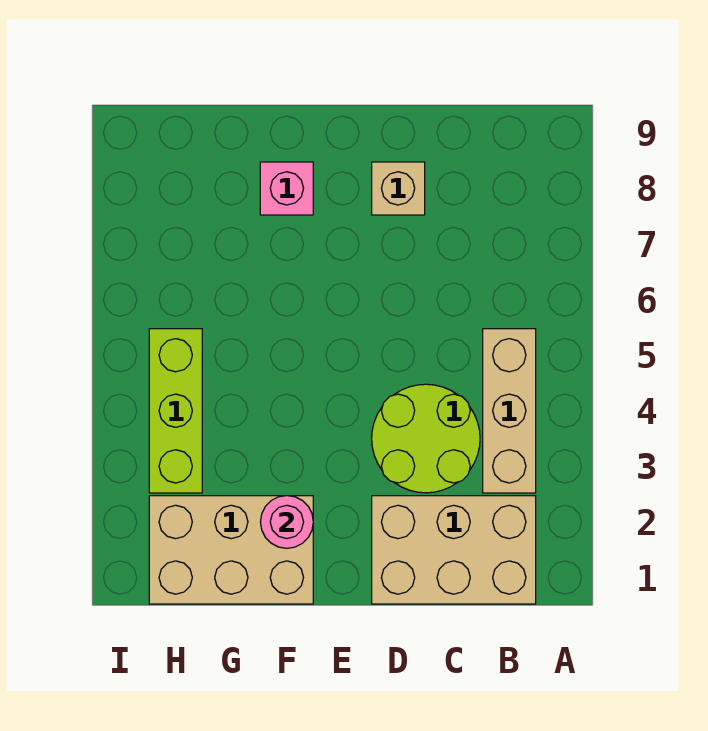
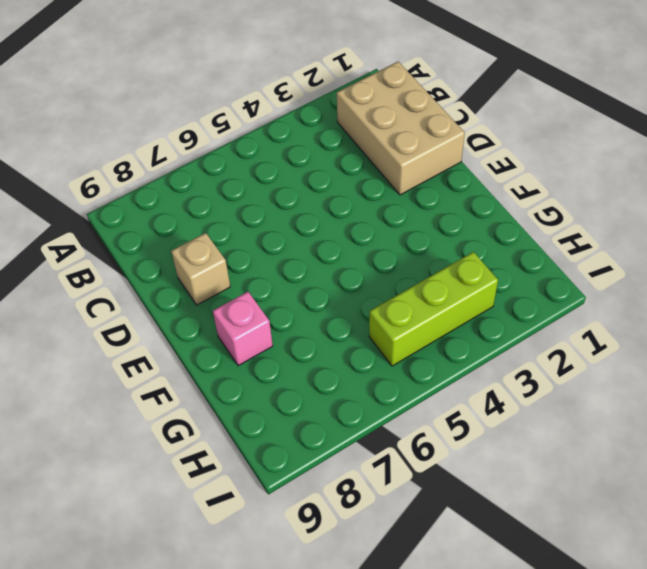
none -> tan 1x3 brick [483,329,536,493]
none -> lime 2x2 round brick [372,384,480,493]

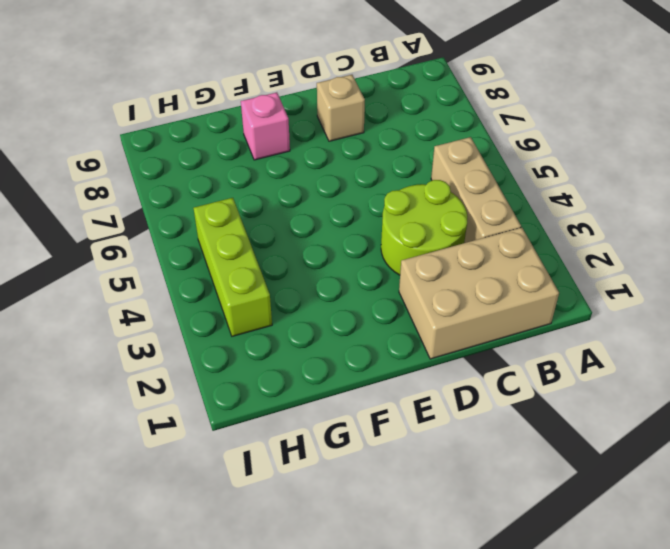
none -> tan 2x3 brick [149,496,313,604]
none -> pink 1x1 round brick [261,496,313,548]

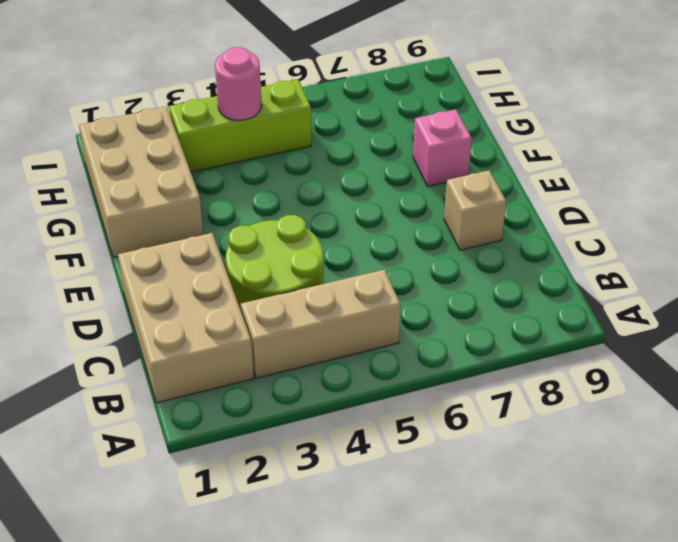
pink 1x1 round brick [215,47,262,121] -> pink 1x1 round brick moved to [261,496,313,548]

